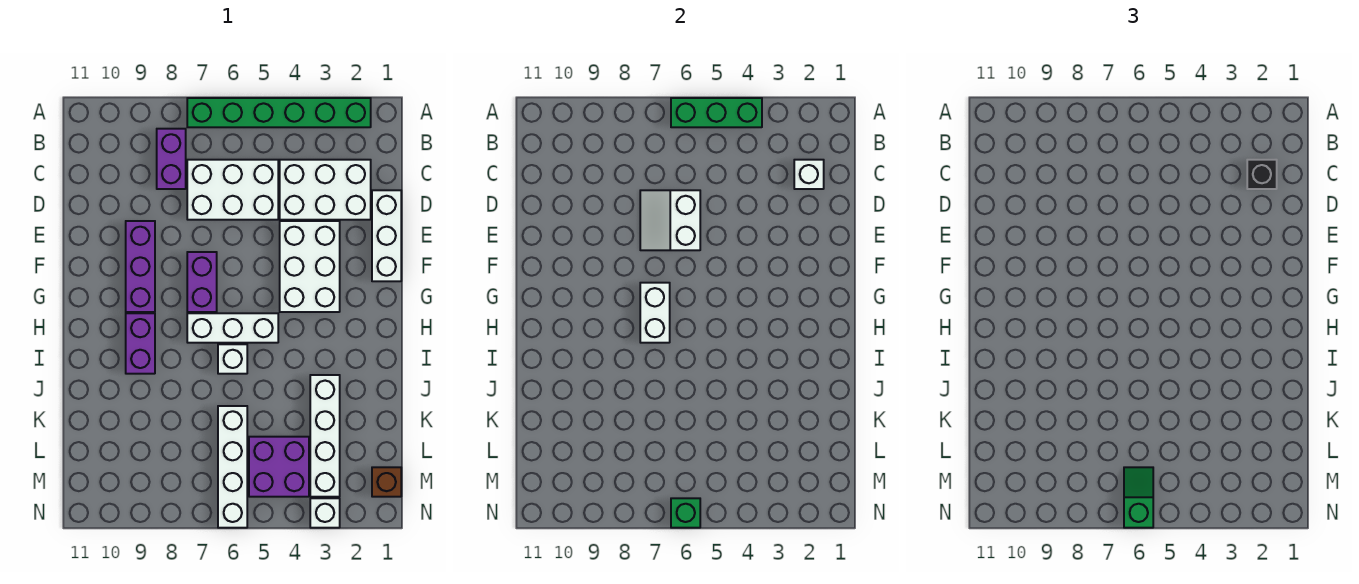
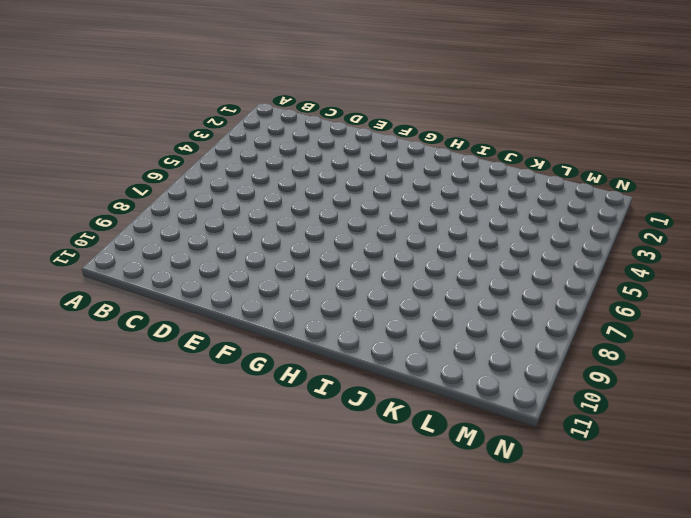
none -> green 1x6 brick [187,98,371,127]
none -> purple 1x2 brick [157,129,186,189]
none -> white 2x3 brick [280,160,371,220]

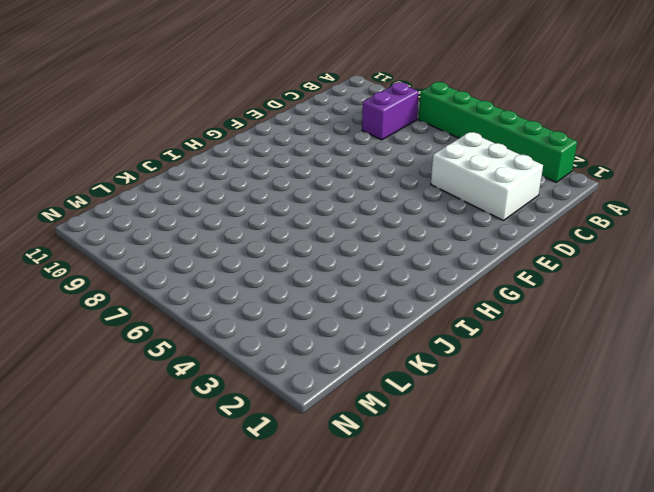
none -> white 2x3 brick [187,160,278,220]
none -> white 1x3 brick [372,190,401,281]
none -> white 2x3 brick [280,221,340,312]

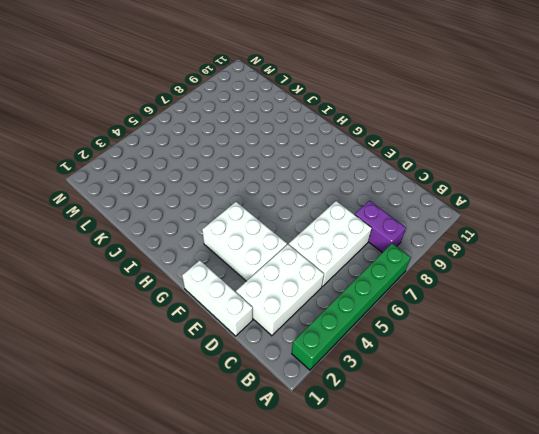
none -> purple 1x3 brick [126,221,155,312]
none -> purple 1x2 brick [187,252,217,312]
none -> white 1x3 brick [187,313,278,343]

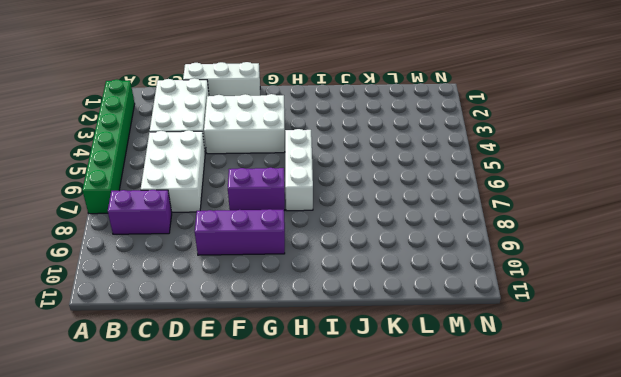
none -> purple 1x2 brick [126,313,155,374]
none -> white 1x1 brick [218,344,247,374]
none -> white 1x4 brick [310,375,340,497]

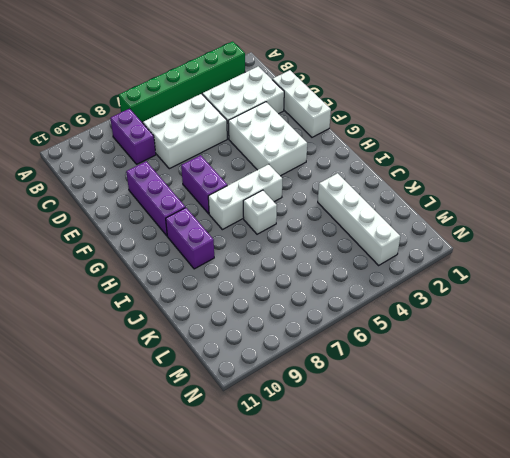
none -> white 1x4 brick [218,406,247,528]
none -> purple 2x2 brick [249,437,309,497]
none -> brown 1x1 brick [372,467,401,497]

